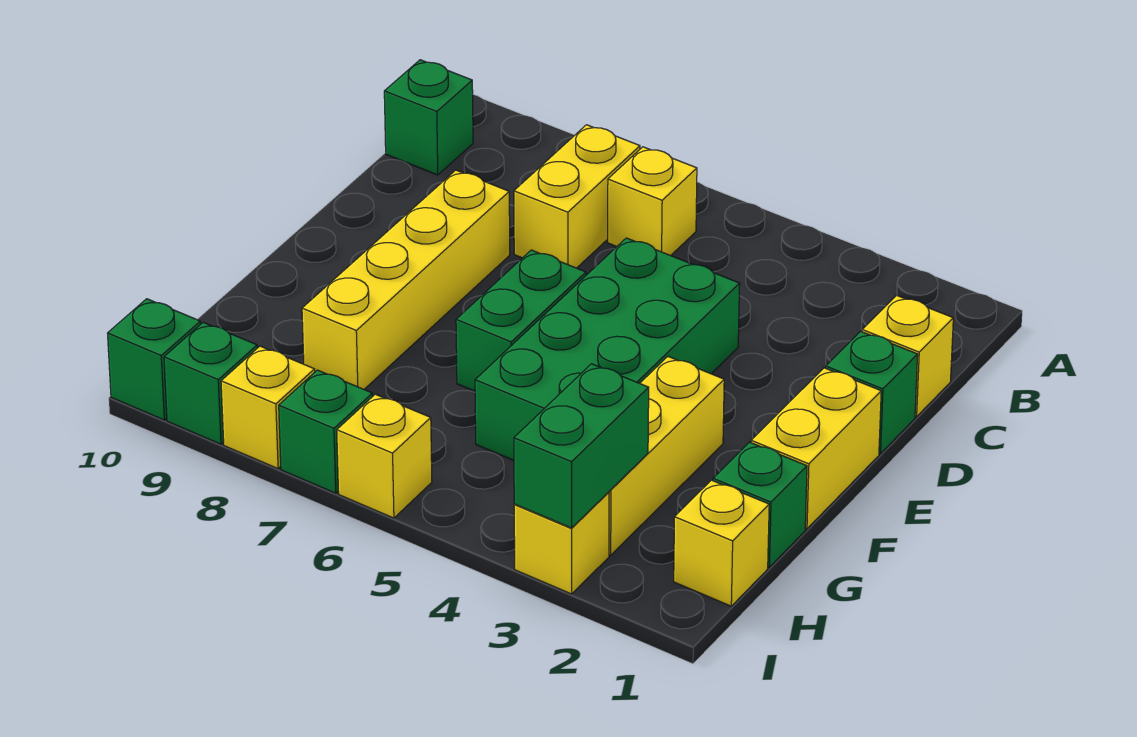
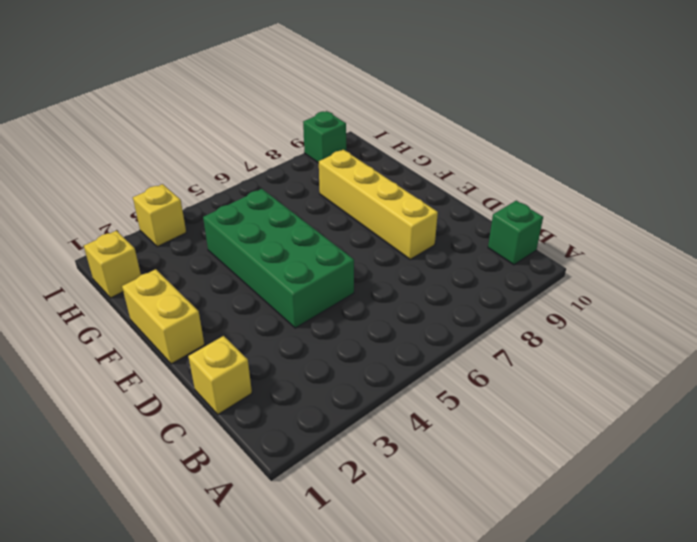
none -> yellow 1x1 brick [608,147,697,256]
none -> yellow 1x2 brick [514,125,640,268]
none -> green 1x1 brick [826,331,918,454]

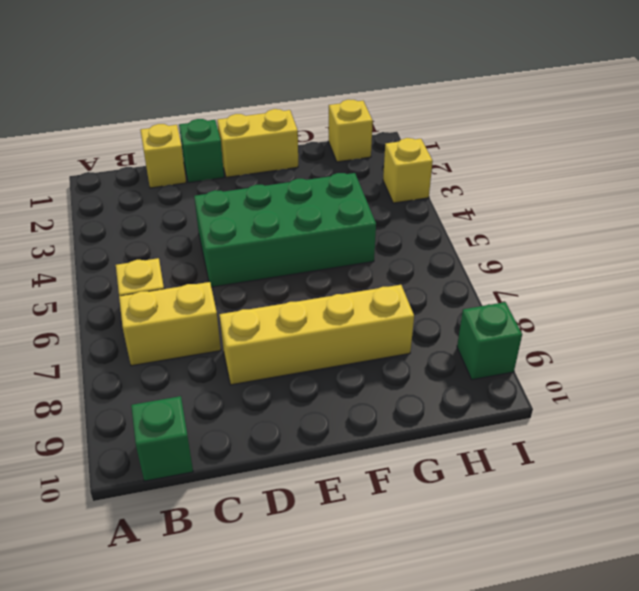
none -> green 1x2 brick [456,250,586,391]
none -> yellow 1x3 brick [609,357,724,555]
none -> green 1x1 brick [713,442,807,567]

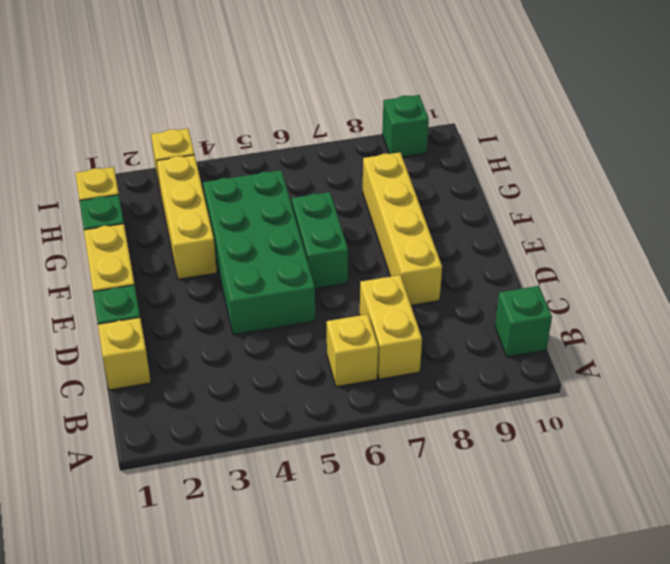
none -> yellow 1x1 brick [337,394,432,518]
none -> green 1x1 brick [279,370,372,493]
none -> yellow 1x1 brick [221,346,315,469]

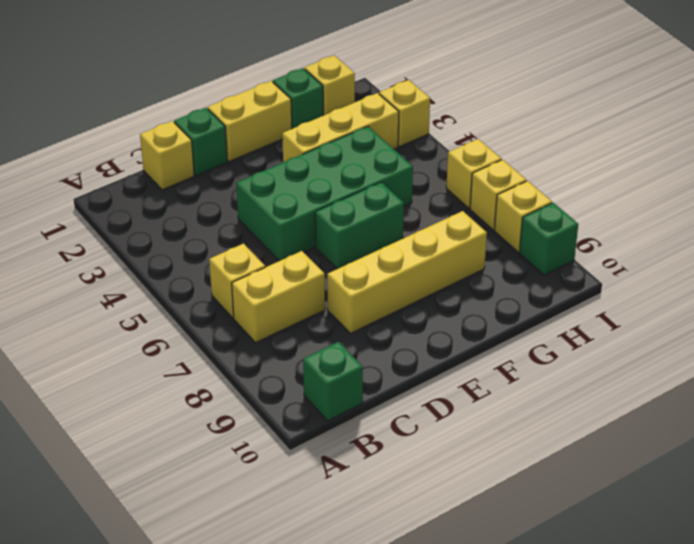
yellow 1x1 brick [470,160,526,230] -> green 1x1 brick [279,370,372,493]
none -> green 1x1 brick [108,299,200,420]
none -> green 1x2 brick [514,364,649,528]

